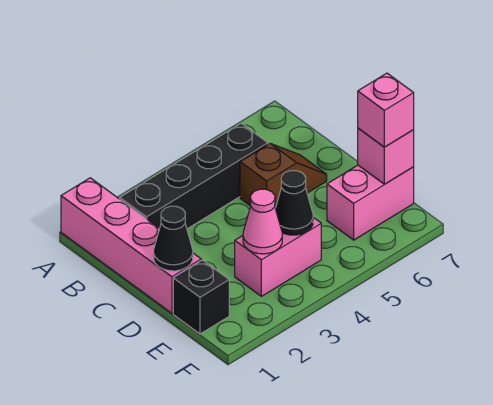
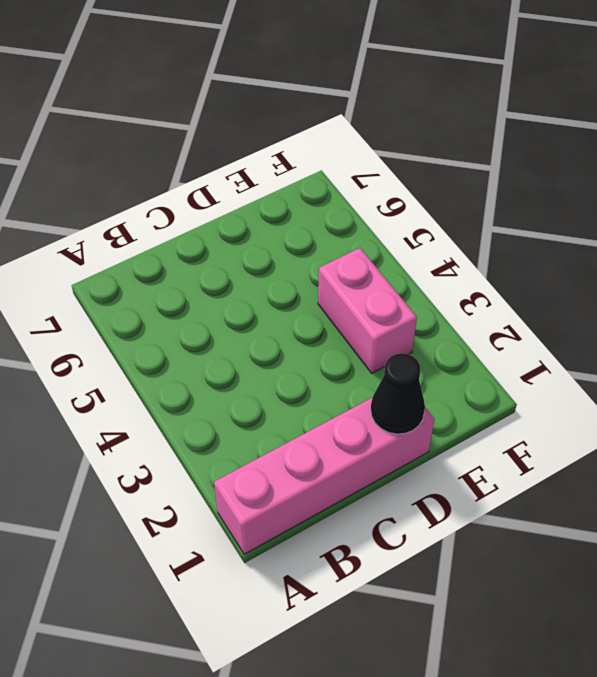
none -> black 1x4 brick [120,123,268,229]
none -> brown 1x2 slope [240,144,327,208]

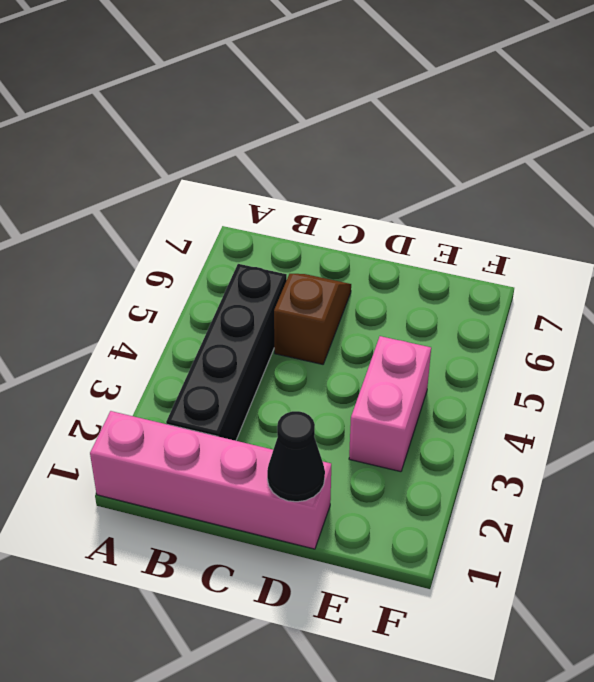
none -> black 1x1 brick [173,260,229,334]
none -> pink 1x2 brick [327,165,414,240]

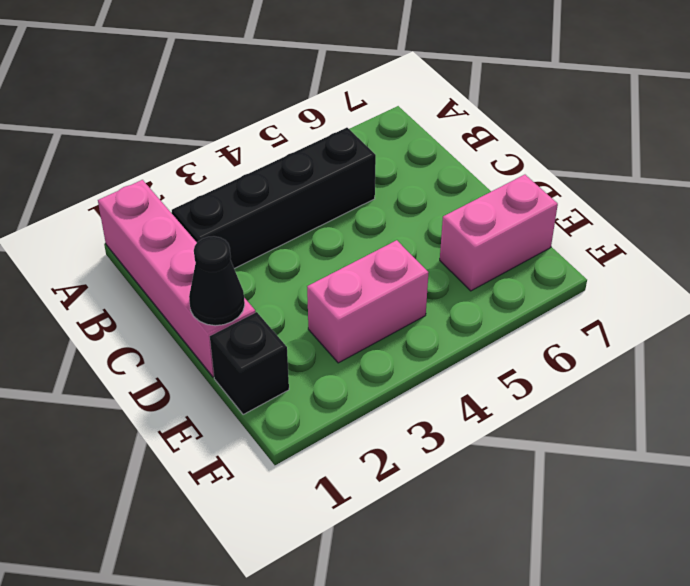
none -> brown 1x2 slope [240,144,327,208]
none -> pink 1x1 cone [243,189,282,254]

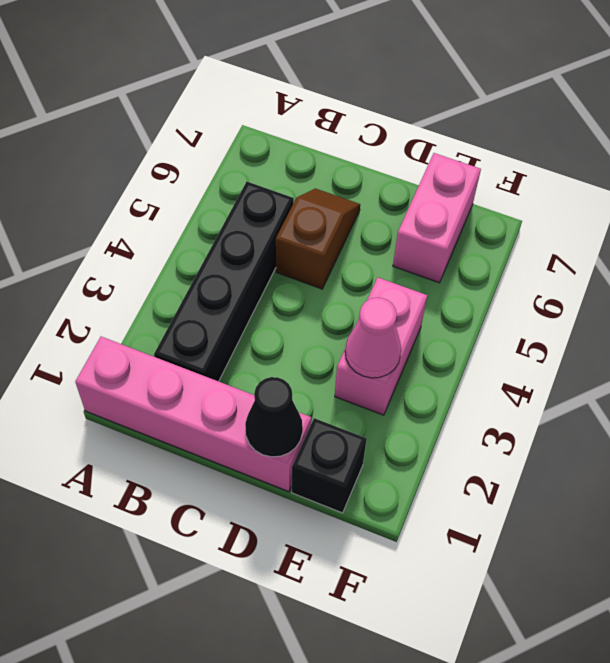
none -> black 1x1 cone [275,171,313,235]
none -> pink 1x1 brick [358,128,414,184]

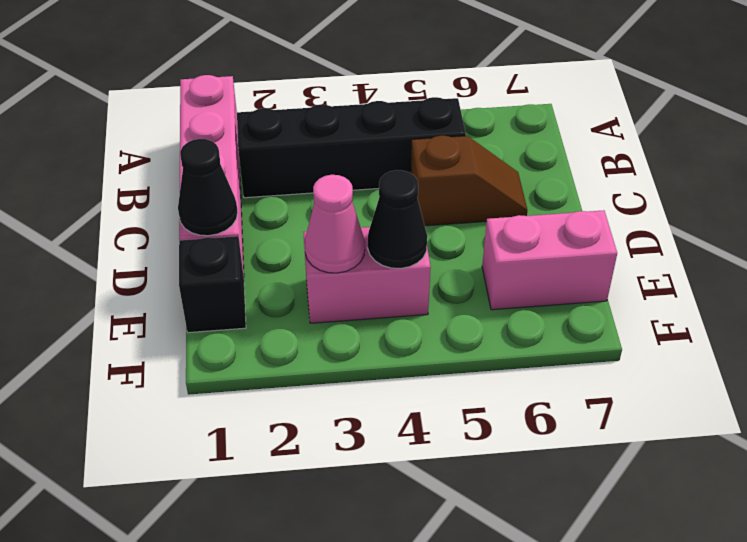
none -> pink 1x1 brick [358,128,414,184]
none -> pink 1x1 brick [358,73,414,147]

